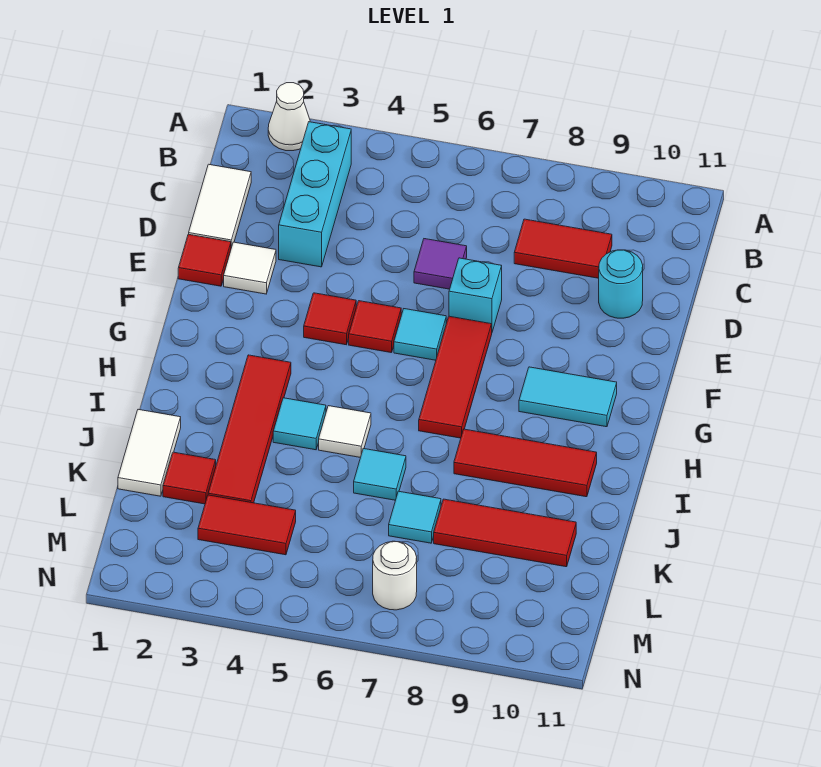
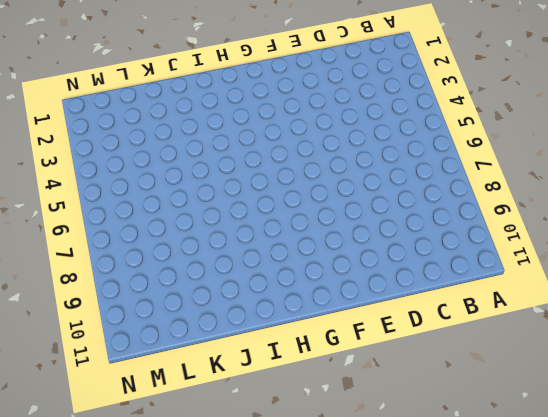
none -> white 1x1 cone [268,83,310,151]
none -> cyan 1x3 brick [279,122,351,267]
none -> white 1x2 tile [189,164,251,248]

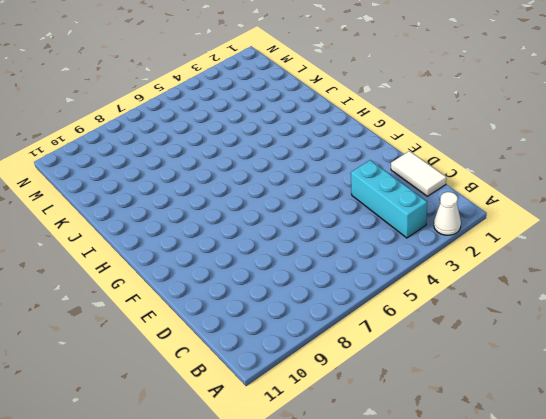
none -> red 1x2 tile [514,219,612,278]
none -> purple 1x1 tile [414,239,467,289]
none -> cyan 1x1 round brick [599,250,643,318]

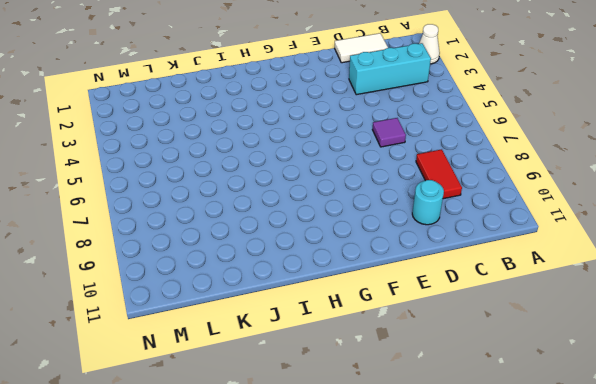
none -> red 1x1 tile [178,234,231,286]
none -> white 1x1 tile [224,242,276,294]
none -> cyan 1x1 brick [449,258,502,332]

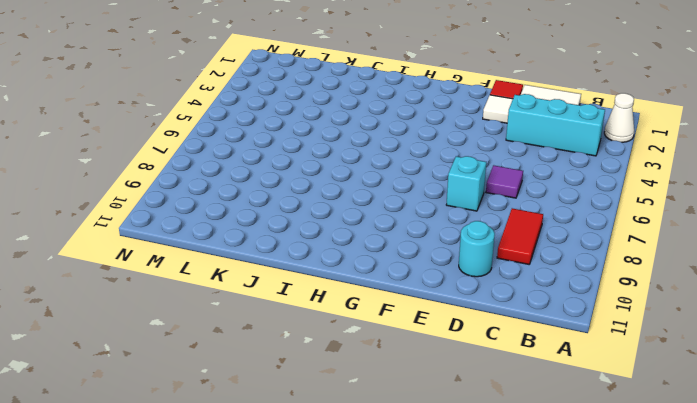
none -> red 1x1 tile [304,293,356,345]
none -> red 1x1 tile [349,301,401,353]
none -> cyan 1x1 tile [394,309,446,360]

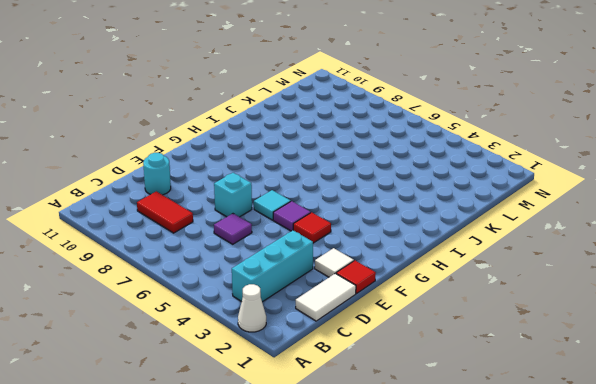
purple 1x1 tile [273,201,311,231] -> red 1x1 tile [349,301,401,353]
none -> red 1x3 tile [419,316,492,438]
none -> cyan 1x2 tile [519,367,617,427]
none -> red 1x4 tile [208,355,291,503]

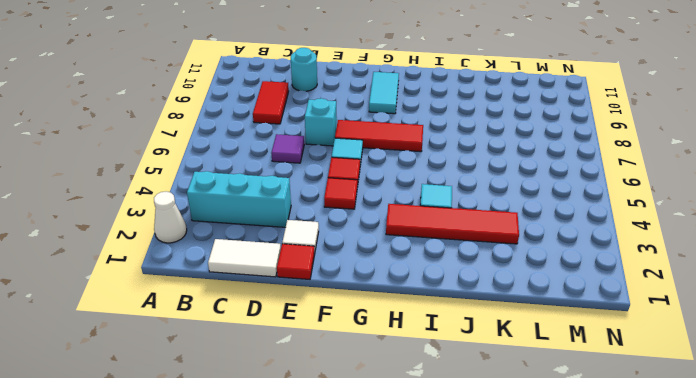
none -> white 1x1 tile [319,406,371,457]
none -> red 1x3 tile [454,429,597,497]
none -> white 1x2 tile [118,409,181,496]

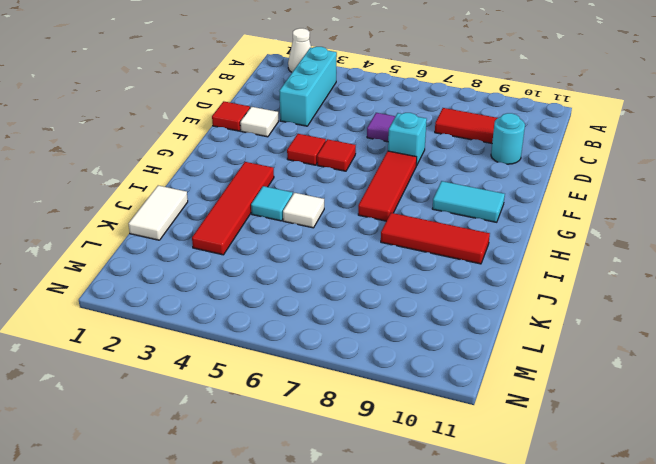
none -> white 1x2 tile [189,164,251,248]
none -> cyan 1x1 tile [394,309,446,360]
none -> cyan 1x1 tile [354,449,406,500]

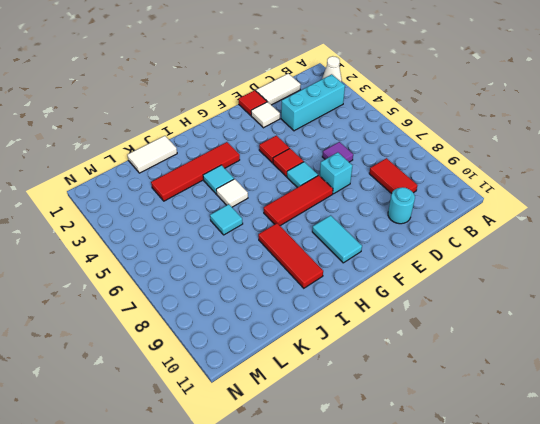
none -> red 1x1 tile [163,452,216,504]
none -> cyan 1x1 tile [389,491,441,543]
none -> red 1x3 tile [434,499,576,567]

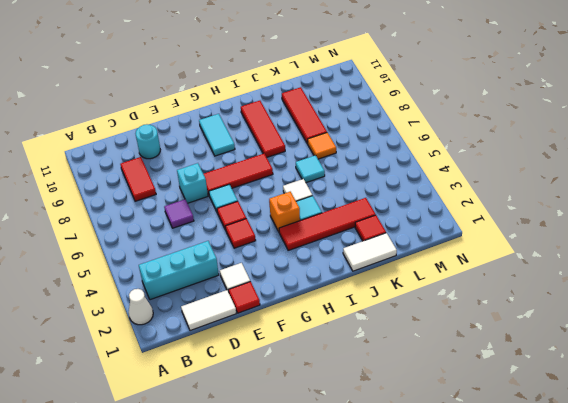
orange 1x1 brick [269,192,300,232] -> none
orange 1x1 tile [308,133,336,159] -> cyan 1x1 tile [389,491,441,543]
none -> red 1x2 tile [198,495,296,555]
none -> white 1x1 round brick [373,541,417,610]

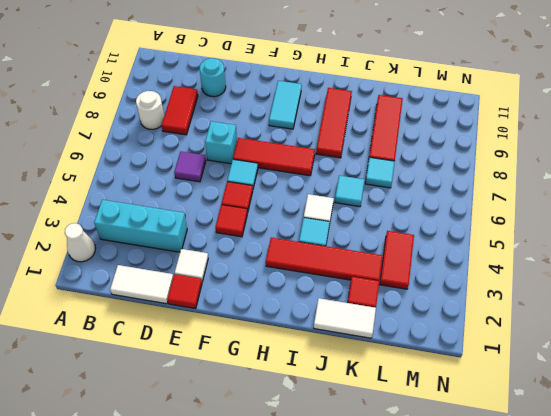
white 1x1 round brick [136,91,164,129] -> white 1x1 round brick moved to [373,541,417,610]

